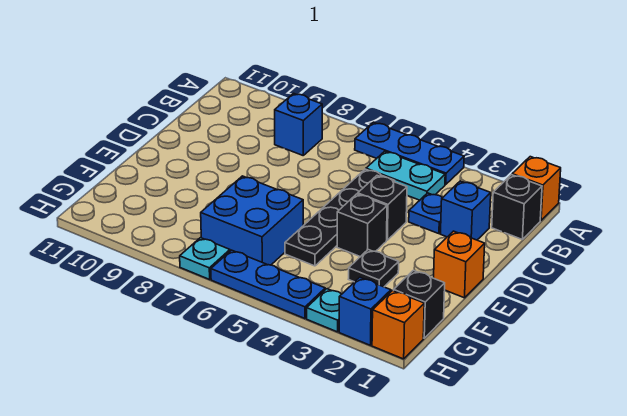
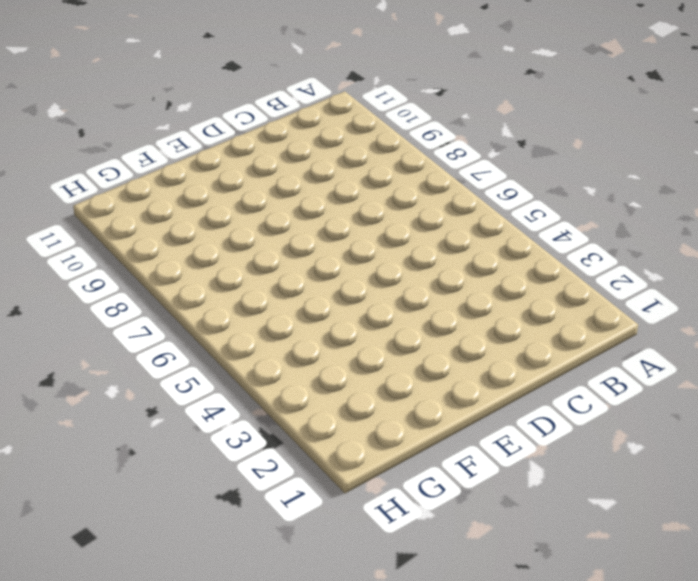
none -> orange 1x1 brick [512,157,561,221]
none -> blue 1x3 plate [355,122,464,185]
none -> black 1x1 brick [492,175,542,239]

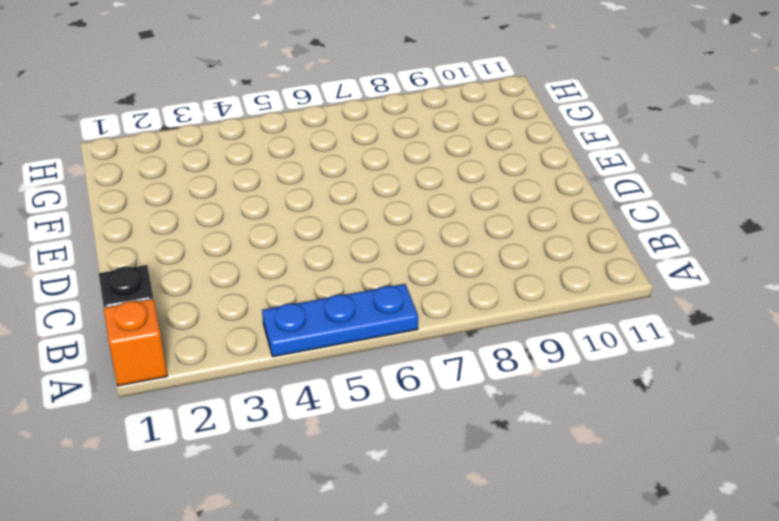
none -> cyan 1x2 plate [366,151,445,200]
none -> blue 1x1 brick [275,93,322,155]
none -> blue 1x1 brick [441,181,491,240]

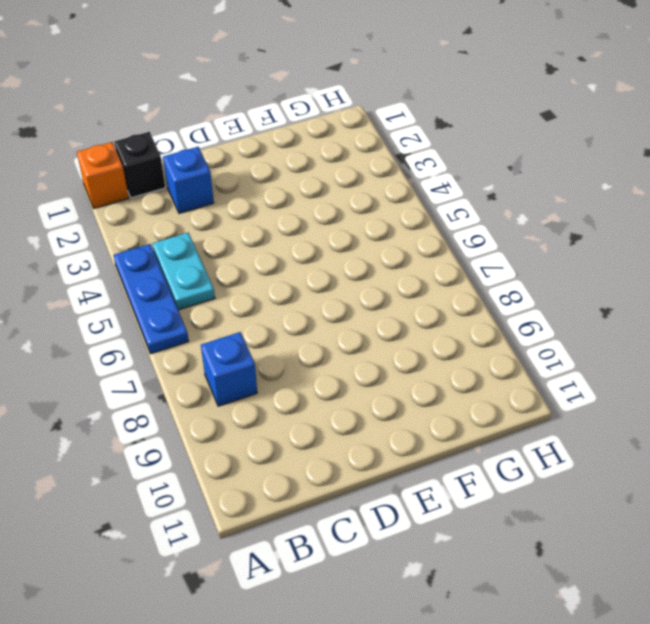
none -> blue 1x1 plate [409,193,442,234]
none -> black 1x4 plate [285,169,395,266]
none -> black 1x1 brick [358,176,407,240]

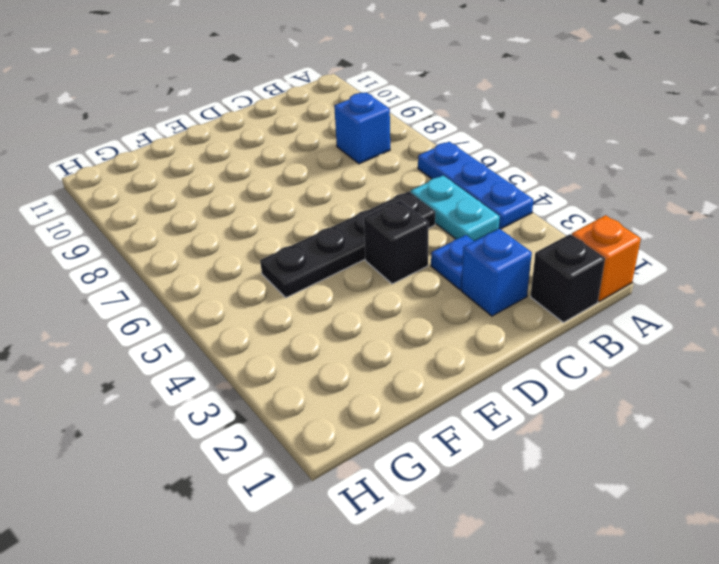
none -> orange 1x1 brick [434,231,485,298]
none -> black 1x1 brick [337,194,387,257]
none -> black 1x1 plate [349,250,399,287]

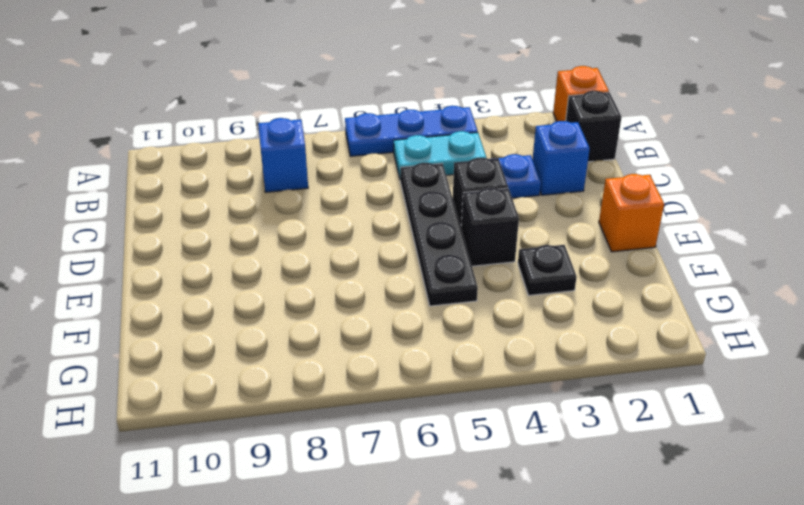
none -> blue 2x2 brick [201,176,303,265]
none -> black 1x1 brick [394,270,445,338]
none -> orange 1x1 brick [372,291,424,359]

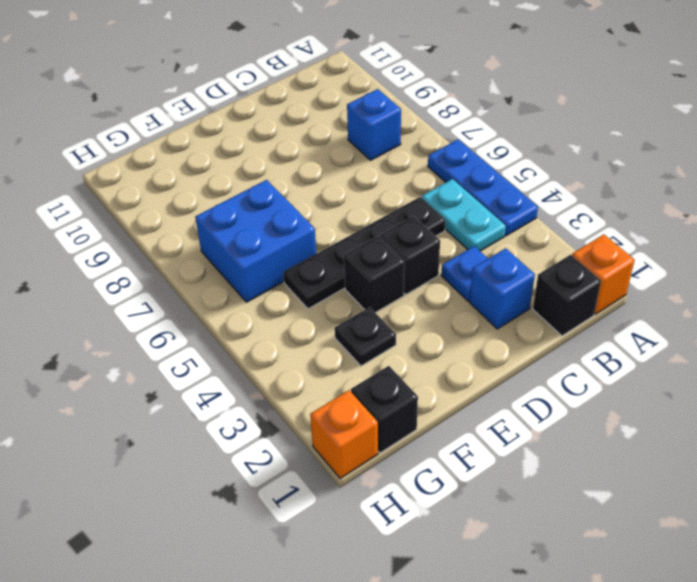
none -> orange 1x1 brick [434,231,485,298]
none -> blue 1x1 brick [339,277,391,345]
none -> cyan 1x1 plate [307,289,341,332]

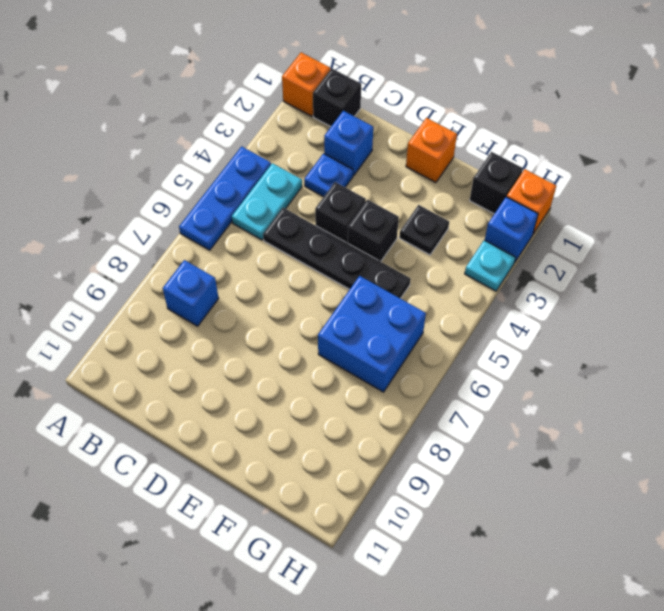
none -> blue 1x3 plate [211,250,325,319]
none -> cyan 1x1 plate [180,238,230,279]

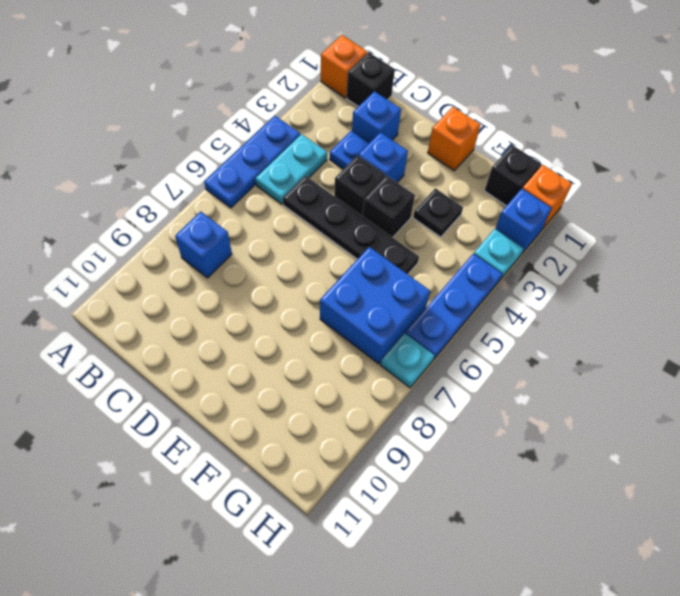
blue 1x1 brick [358,132,408,182] -> none

